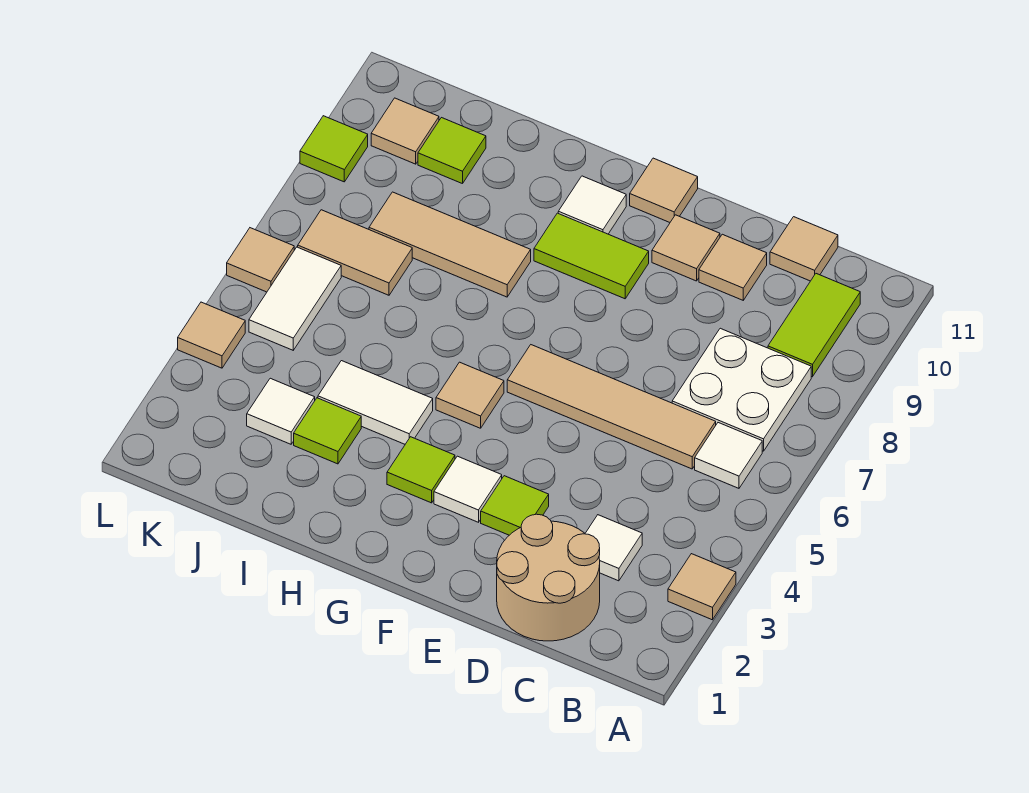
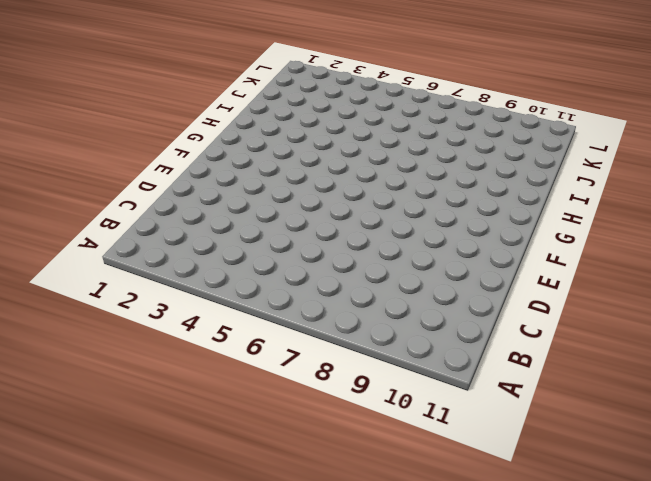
none -> tan 1x1 tile [668,554,736,620]
none -> white 1x1 tile [695,423,762,488]
none -> white 2x2 plate [672,328,811,451]

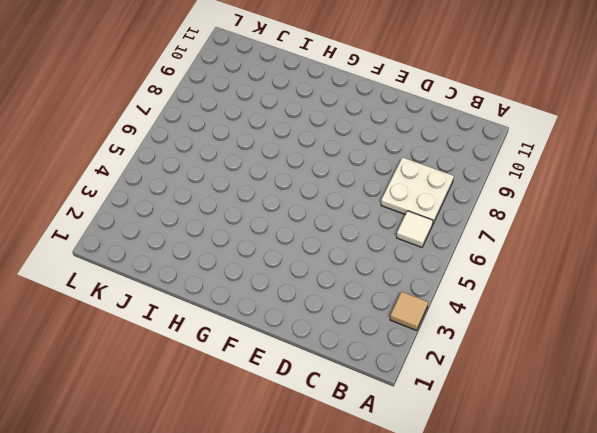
none -> lime 1x2 tile [768,274,860,377]
none -> tan 2x2 round brick [497,514,600,641]
none -> white 1x1 tile [585,515,642,581]

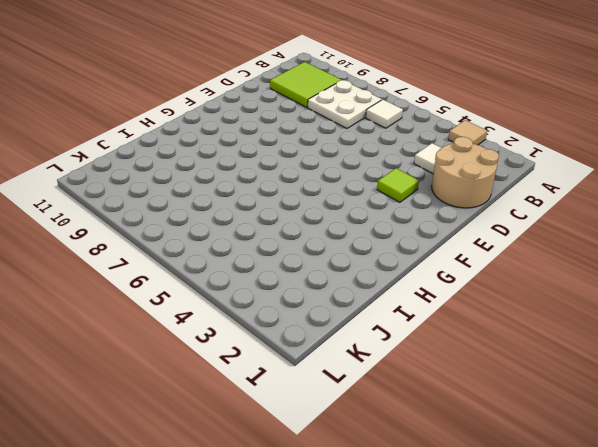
lime 2x2 tile [270,62,341,108] -> lime 1x2 tile [768,274,860,377]
none -> tan 1x4 tile [507,345,716,469]
none -> tan 1x1 tile [770,217,838,281]
none -> tan 1x1 tile [699,234,767,300]

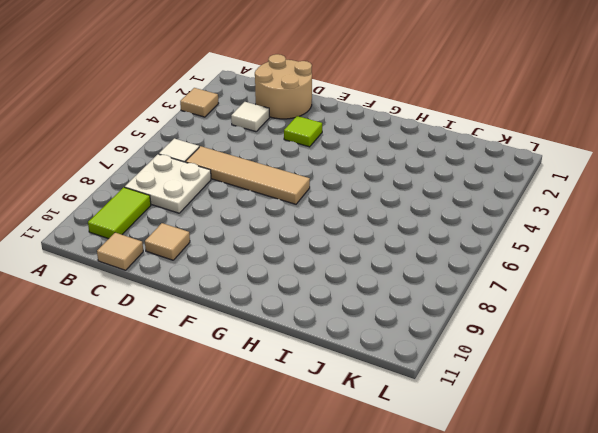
none -> tan 1x1 tile [652,215,720,281]
none -> white 1x1 tile [434,456,502,522]
none -> lime 1x2 tile [534,213,649,299]

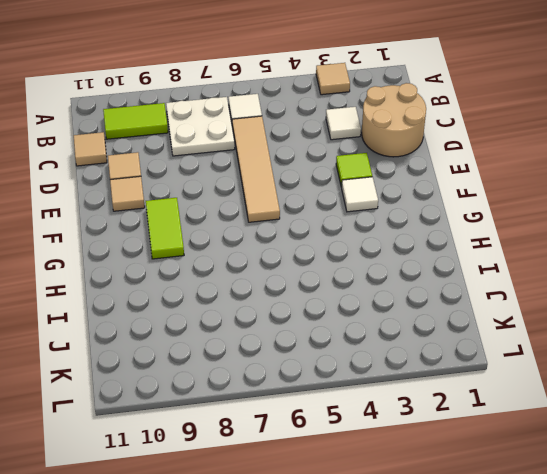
none -> tan 1x1 tile [630,158,698,222]
none -> lime 1x1 tile [387,437,455,503]
none -> tan 1x1 tile [436,362,504,428]

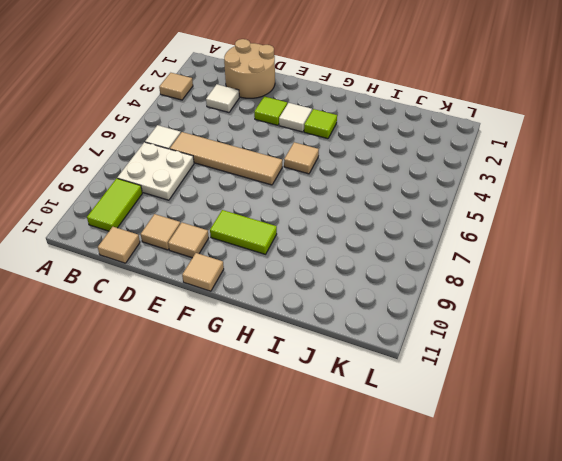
none -> white 1x1 tile [558,176,626,234]
none -> white 1x2 tile [318,361,433,444]
none -> tan 1x3 tile [369,192,531,297]

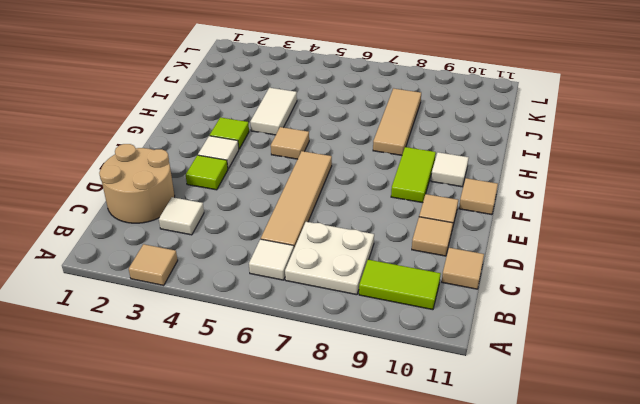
none -> lime 1x1 tile [294,398,361,464]
none -> white 1x1 tile [247,378,315,444]
none -> tan 1x2 tile [298,210,412,295]

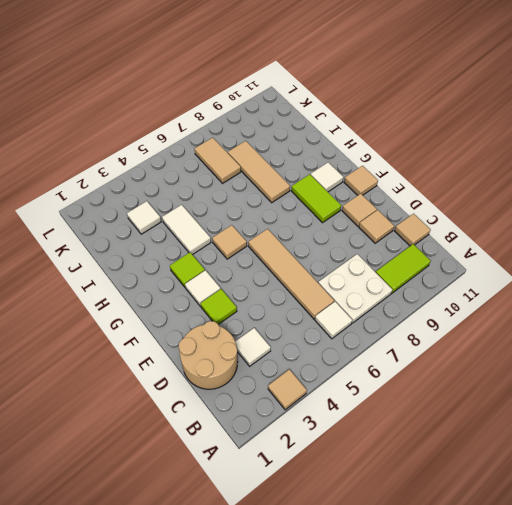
none -> lime 1x1 tile [294,398,361,464]
none -> lime 1x1 tile [418,118,486,184]
none -> white 1x2 tile [249,247,341,350]

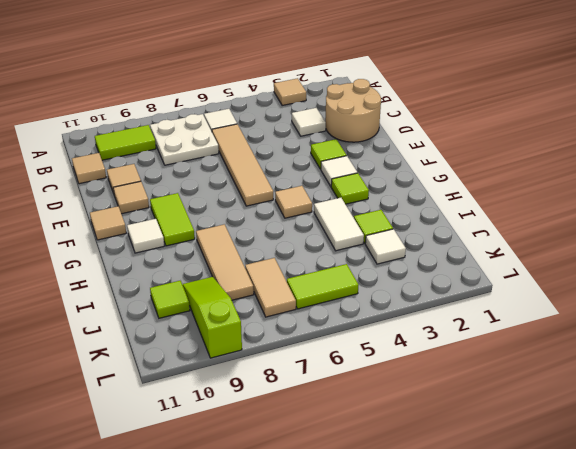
lime 1x3 slope [183,277,242,358] -> lime 1x1 tile [300,116,368,182]
lime 1x2 tile [287,264,358,309] -> white 1x2 tile [249,247,341,350]
none -> tan 1x1 tile [371,98,439,164]
none -> tan 1x1 tile [178,302,245,368]
none -> tan 1x1 tile [227,228,294,292]

